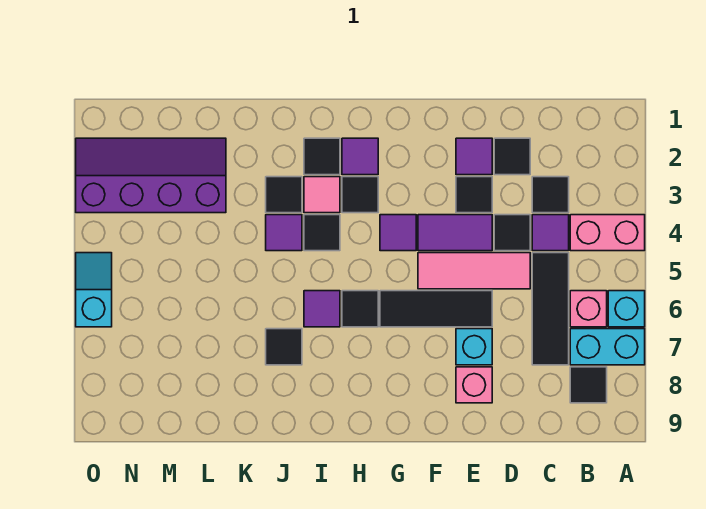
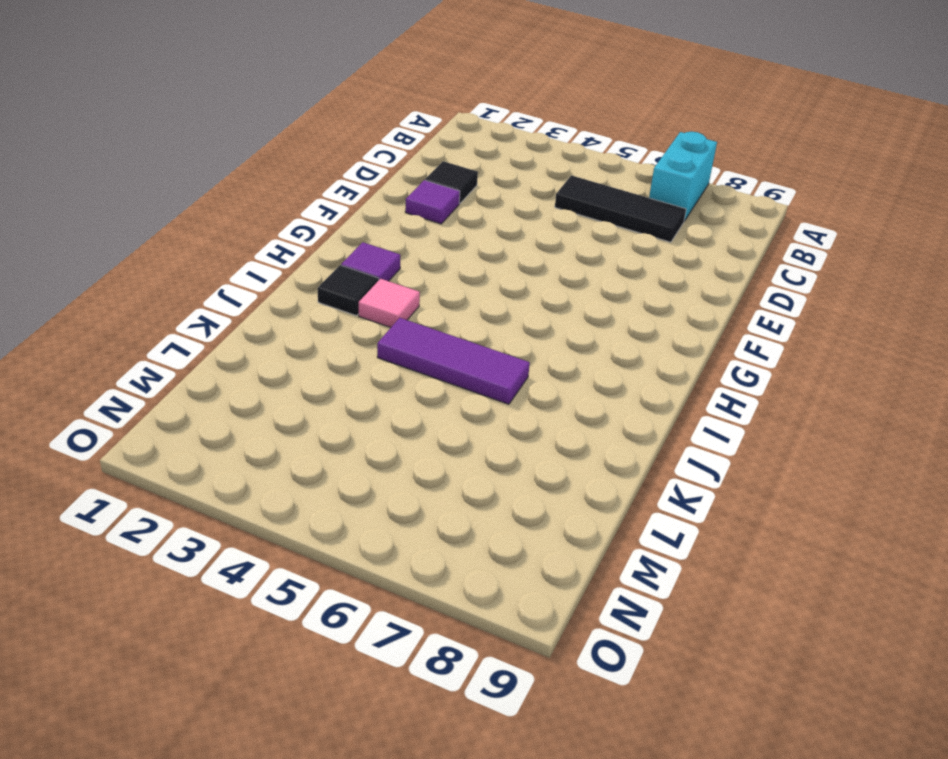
purple 1x3 tile [377,318,530,404] -> purple 1x1 tile [266,215,302,251]
none -> pink 1x2 brick [570,215,645,251]
none -> cyan 1x1 brick [608,291,645,327]
none -> pink 1x1 brick [570,291,607,327]
none -> black 1x1 tile [570,367,607,403]

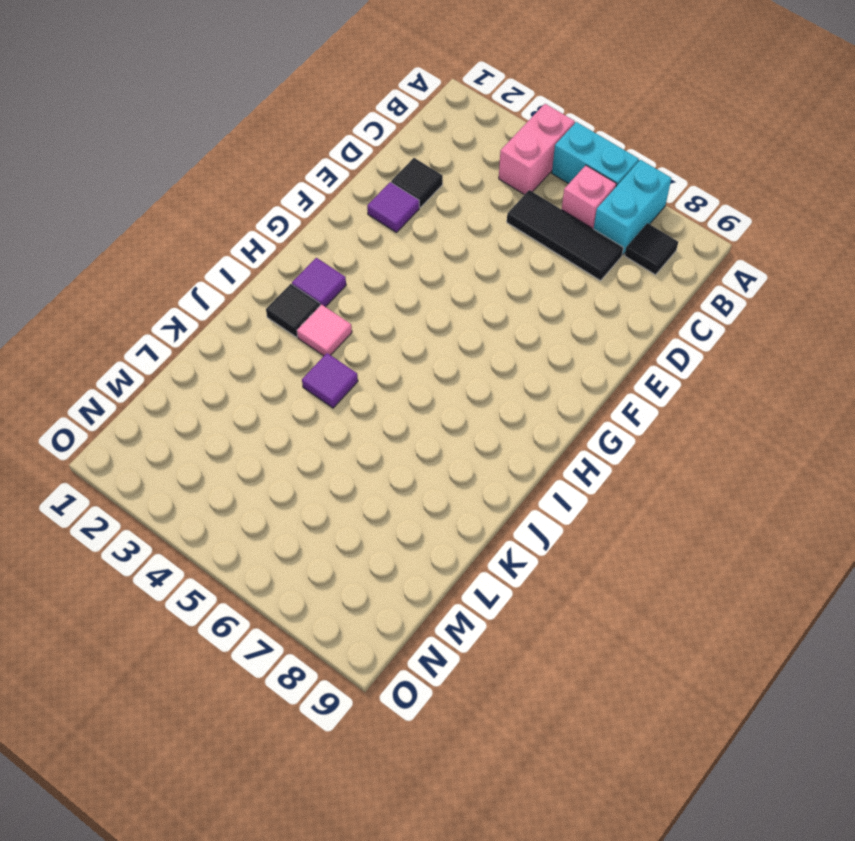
cyan 1x2 brick [552,122,639,186] -> cyan 1x1 brick [608,291,645,327]
none -> black 1x1 tile [532,177,569,213]
none -> purple 1x1 tile [532,215,569,251]
none -> black 1x1 tile [494,215,530,251]
none -> pink 1x3 tile [418,253,530,289]

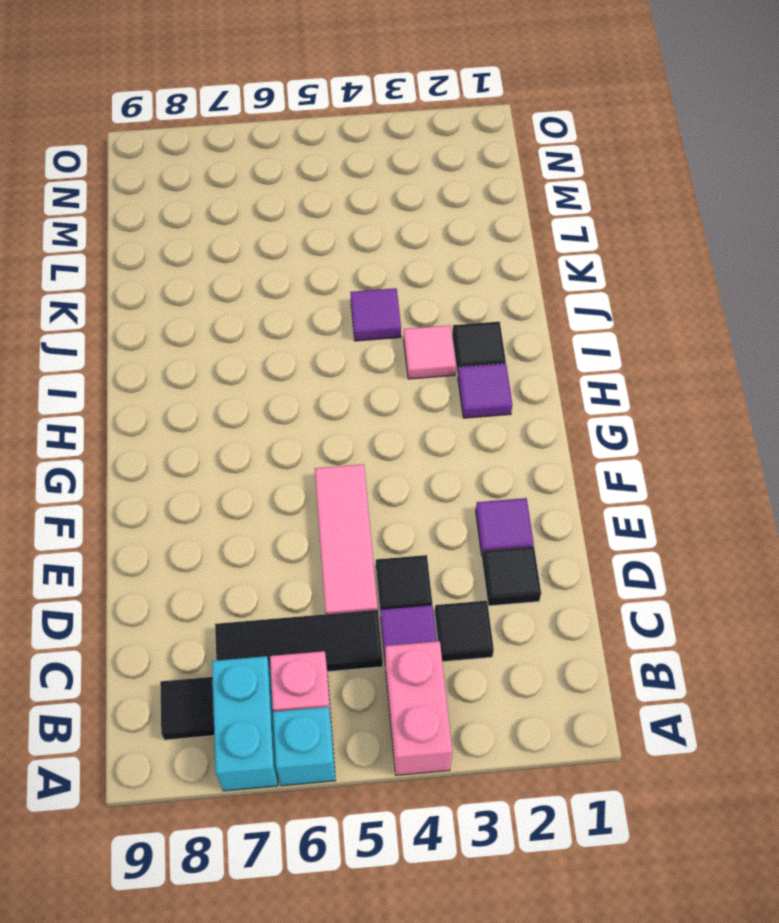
none -> black 1x1 tile [456,177,492,213]
none -> purple 1x2 tile [418,215,492,251]
none -> black 1x3 tile [380,291,492,327]
none -> cyan 1x1 brick [456,329,492,365]

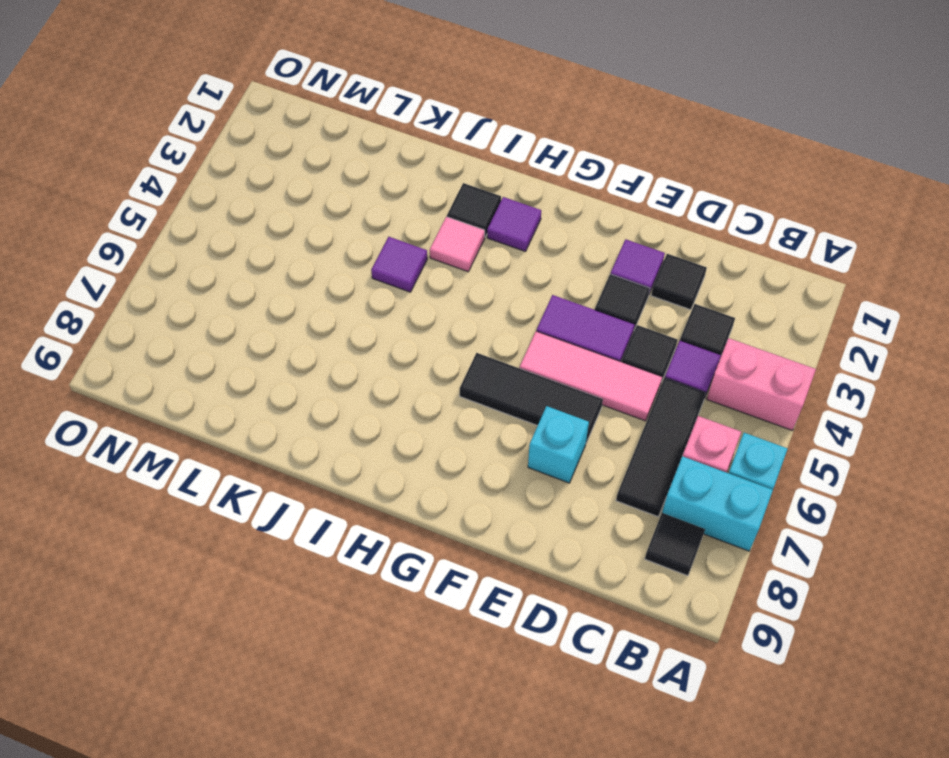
none -> pink 1x1 brick [456,367,492,403]
none -> purple 1x1 tile [380,215,416,251]
none -> black 1x1 tile [342,177,378,213]
none -> black 1x1 tile [342,291,378,327]

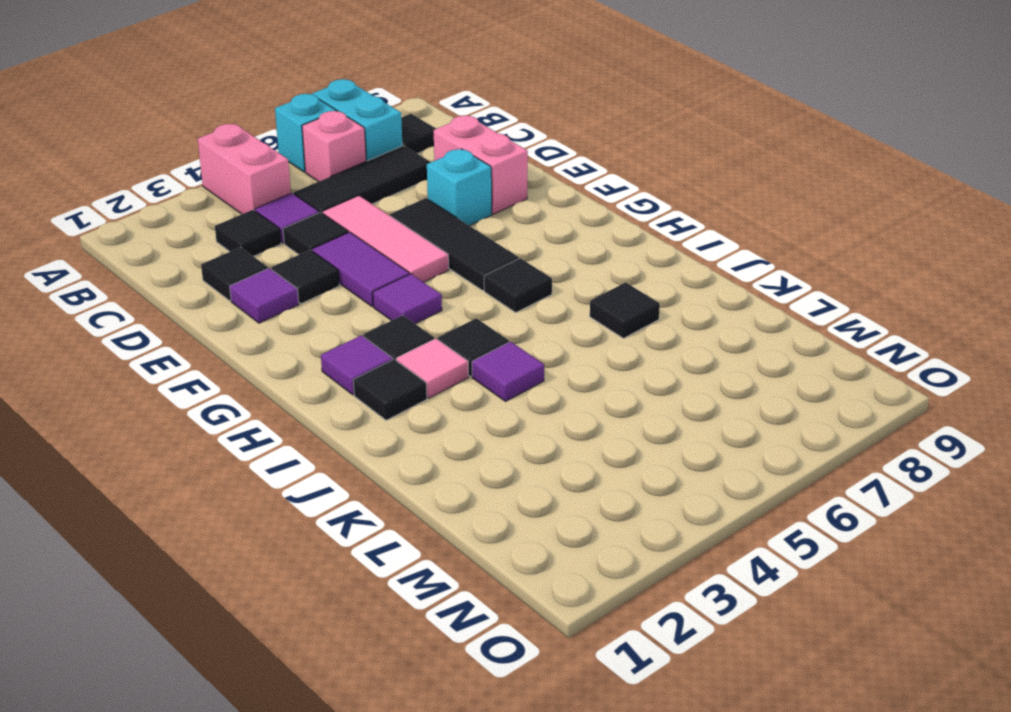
pink 1x2 brick [434,116,528,214] -> pink 1x1 brick [456,367,492,403]
none -> purple 1x1 tile [304,291,340,327]
none -> black 1x1 tile [266,177,302,213]
none -> purple 2x4 slope [76,138,226,213]
none -> cyan 1x2 slope [76,253,112,327]

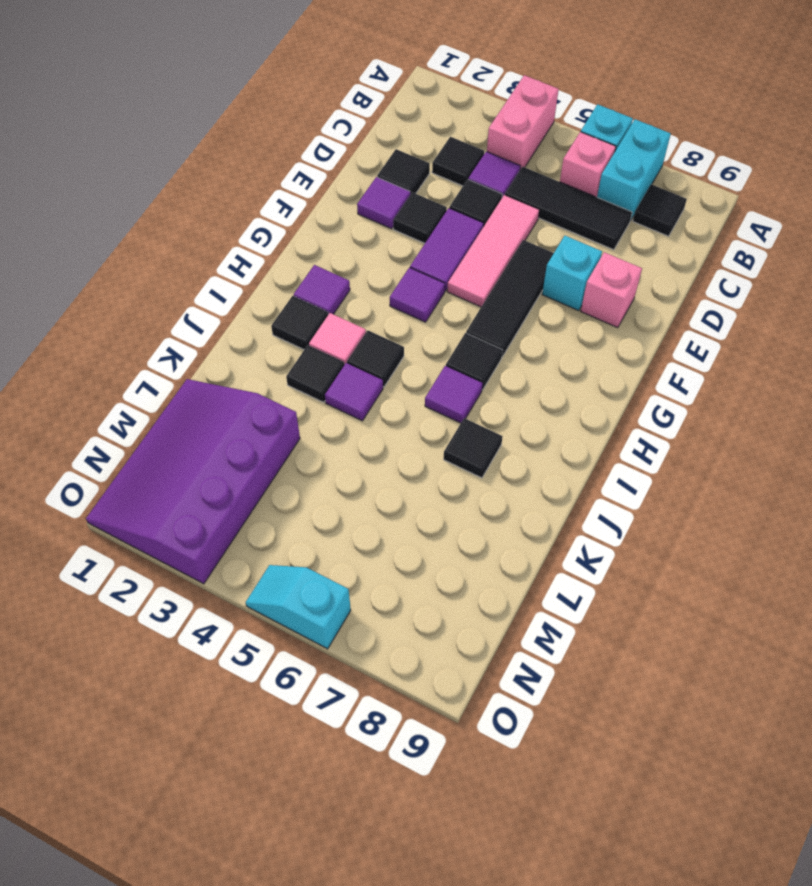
purple 3x4 slope [86,379,300,584] -> purple 2x4 slope [76,138,226,213]
none -> black 1x1 tile [342,177,378,213]

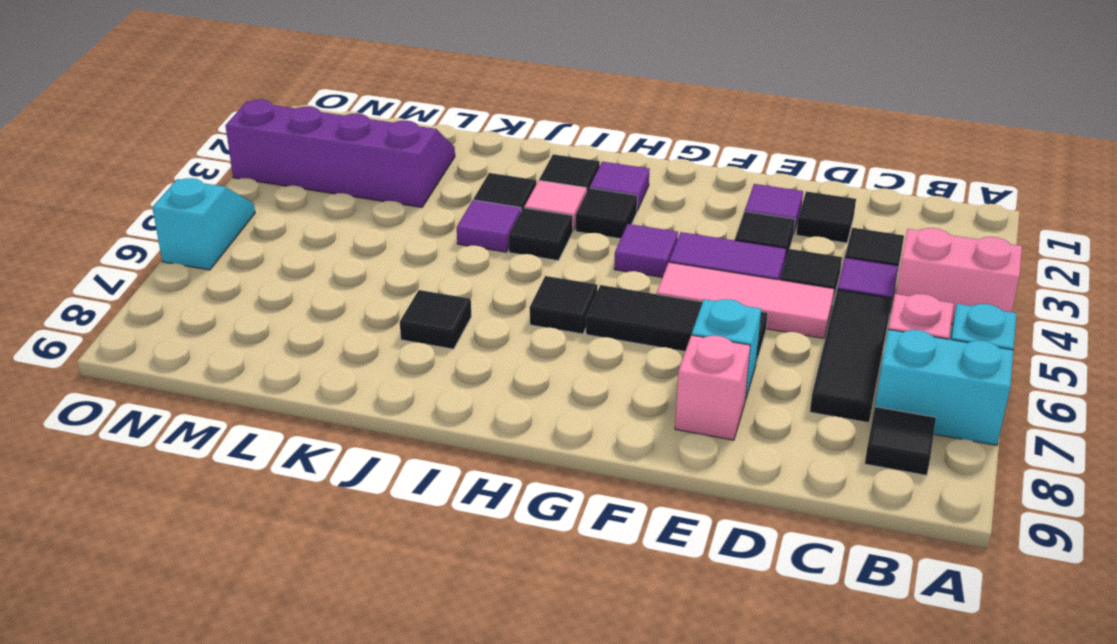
none -> purple 1x1 tile [304,291,340,327]

